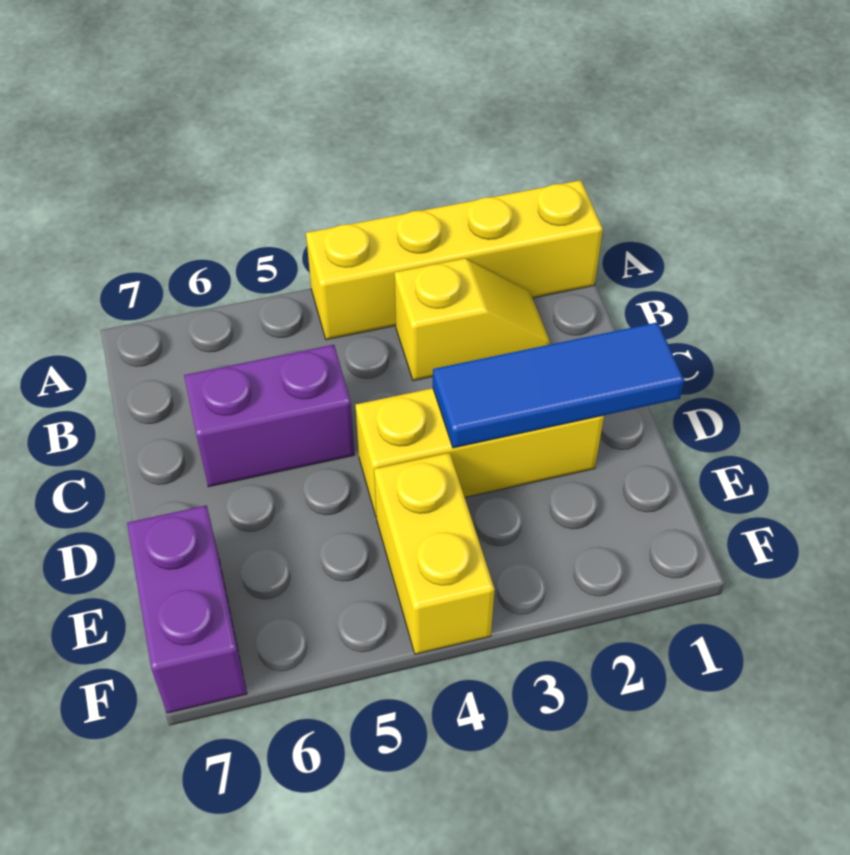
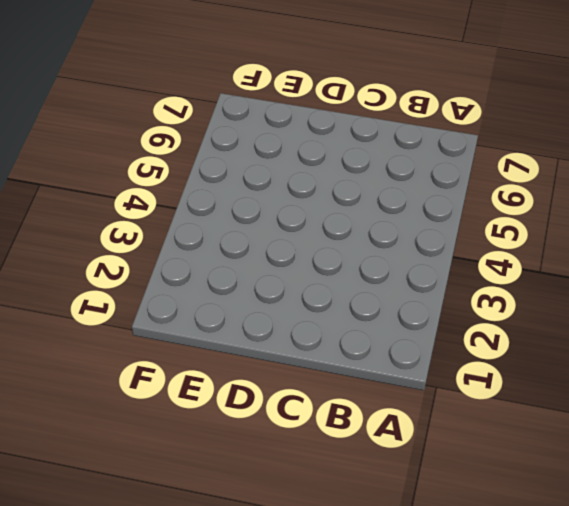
none -> yellow 1x4 brick [306,180,603,340]
none -> yellow 1x2 slope [395,258,550,381]

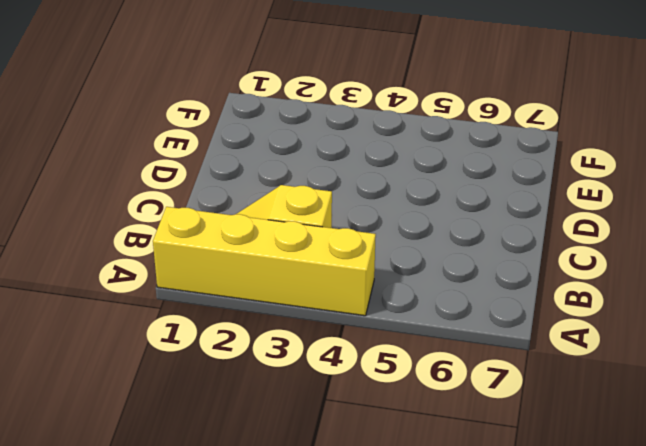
none -> purple 1x2 brick [184,345,355,487]
none -> yellow 1x3 brick [356,388,604,517]

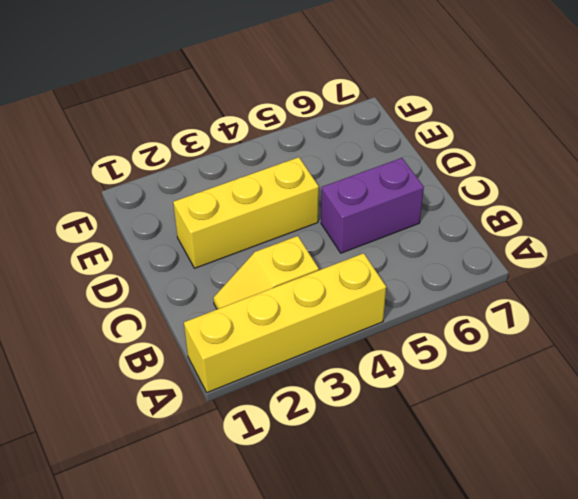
none -> yellow 1x2 brick [374,453,495,654]
none -> purple 1x2 brick [127,505,247,713]

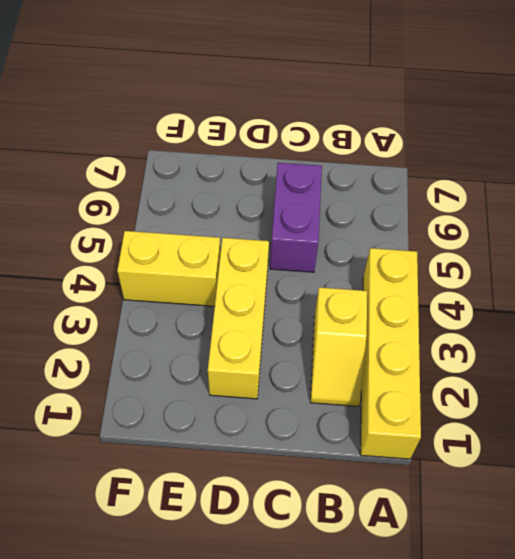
none -> purple 1x2 brick [127,505,247,713]
none -> blue 1x3 tile [433,322,684,448]

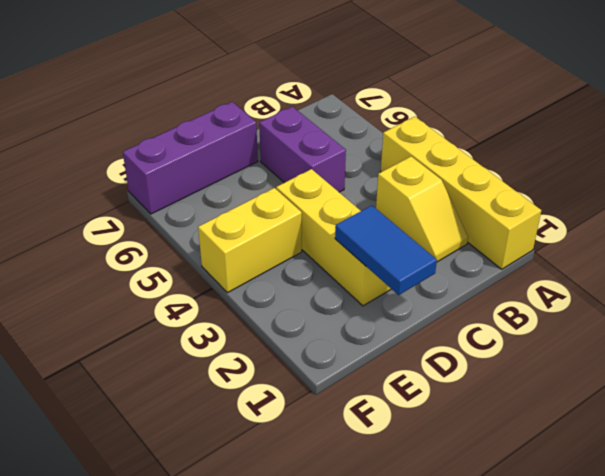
blue 1x2 tile [335,205,437,295] -> blue 1x3 tile [433,322,684,448]
purple 1x3 brick [123,102,258,214] -> purple 1x2 brick [127,505,247,713]

